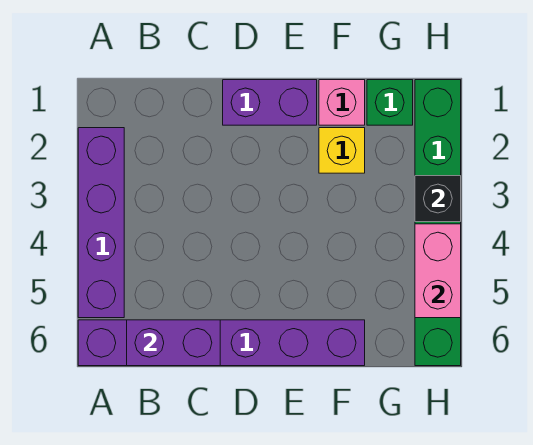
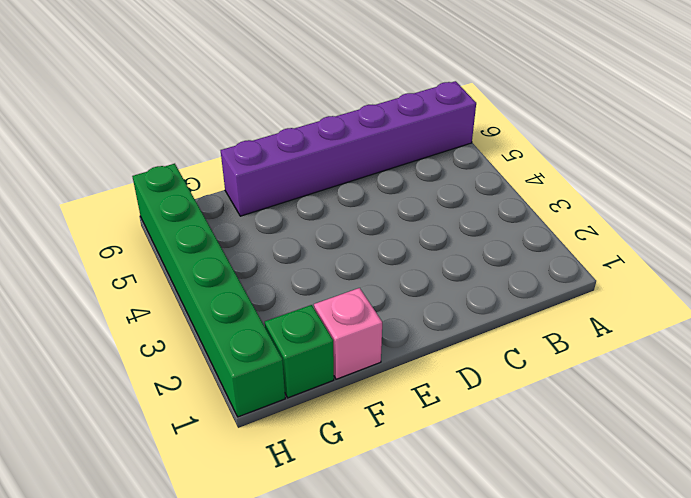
none -> purple 1x4 brick [78,128,124,318]
none -> purple 1x2 brick [223,80,317,125]

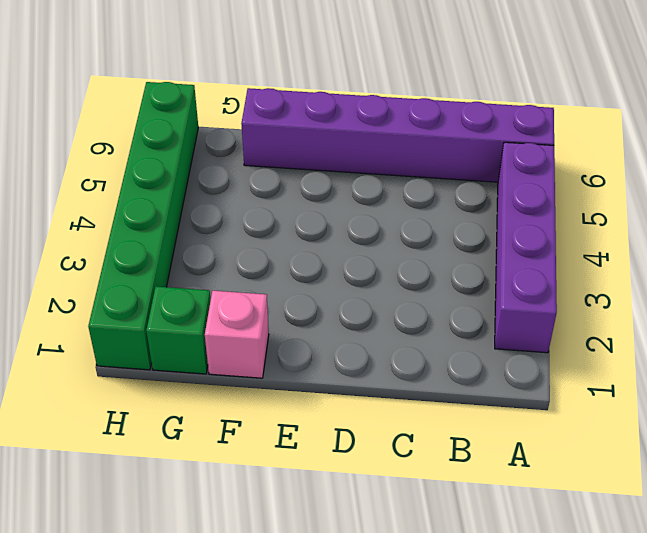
none -> purple 1x2 brick [223,80,317,125]
none -> yellow 1x1 brick [319,128,365,173]

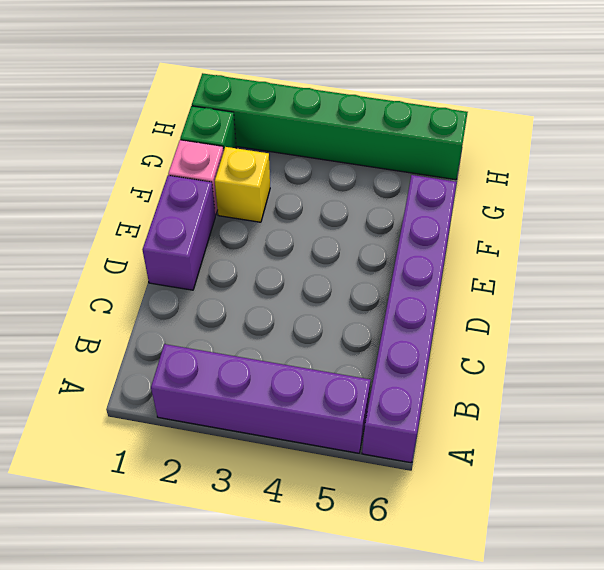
none -> purple 1x2 brick [127,320,220,366]
none -> black 1x1 brick [415,176,461,222]

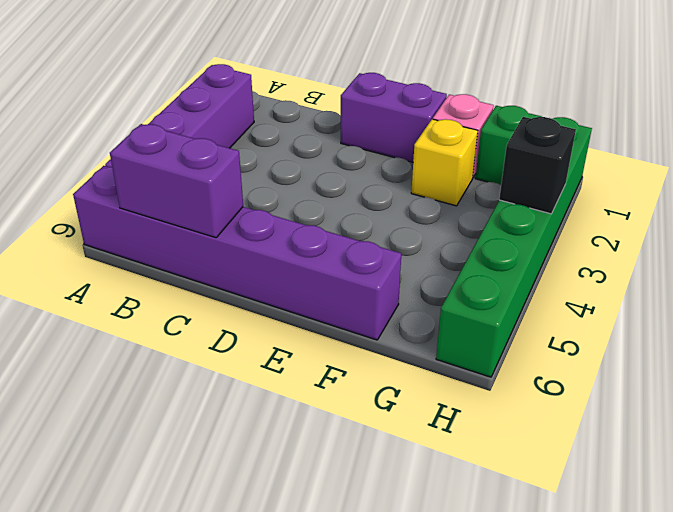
none -> pink 1x2 brick [415,224,461,318]

